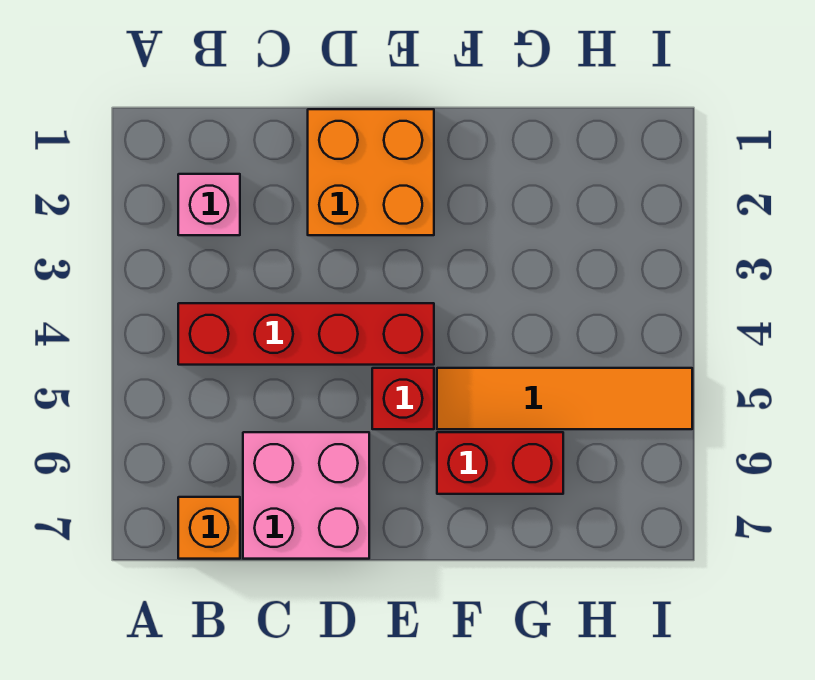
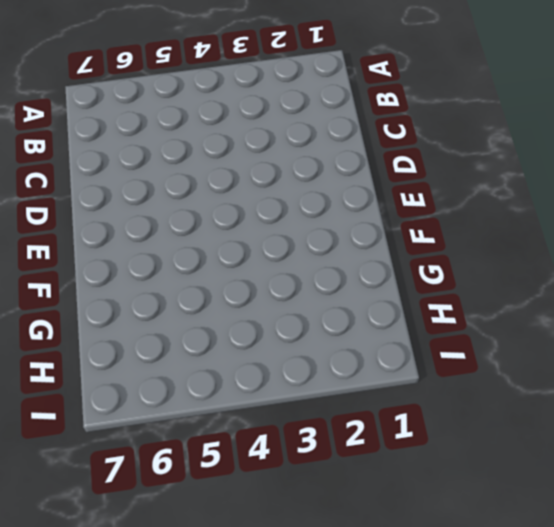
none -> pink 1x1 brick [178,174,240,235]
none -> red 1x4 brick [178,303,434,365]

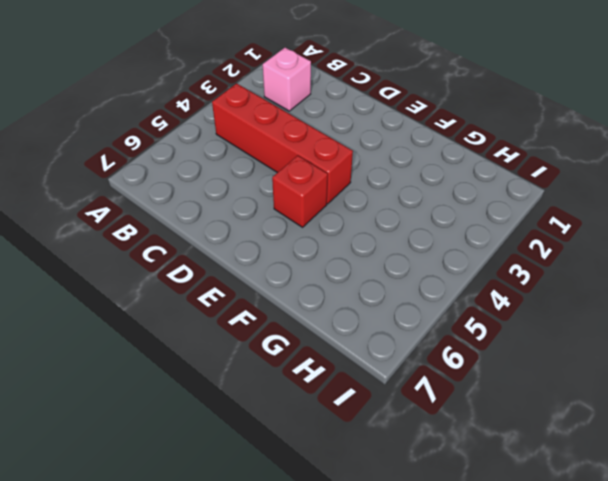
none -> orange 1x1 brick [178,497,240,559]
none -> pink 2x2 brick [243,432,369,559]

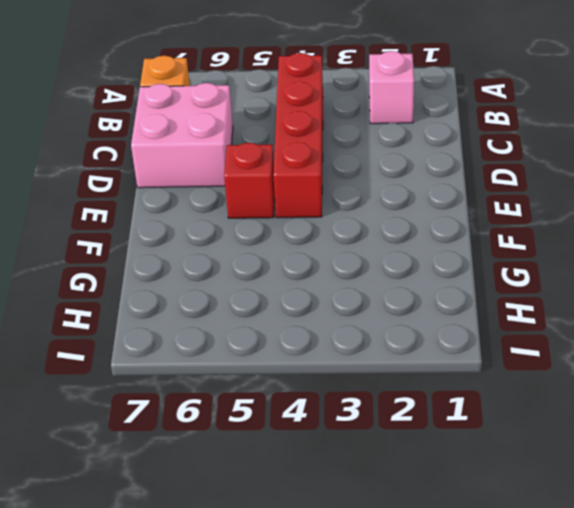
none -> orange 2x2 brick [308,109,434,235]
none -> orange 1x4 tile [437,368,692,429]

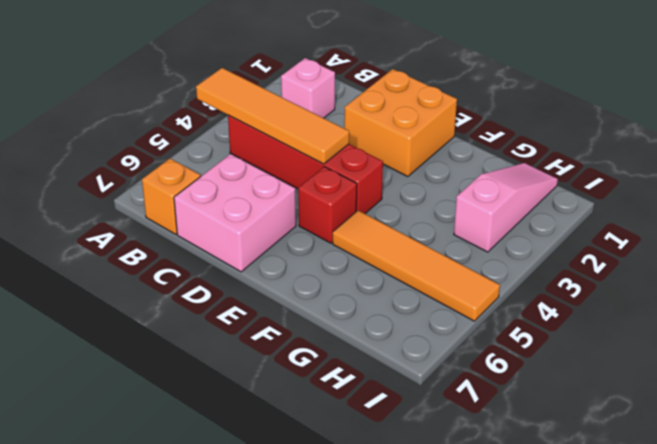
orange 1x4 tile [196,68,349,164] -> none
pink 1x3 slope [454,163,558,252] -> none
none -> red 1x2 brick [437,432,563,494]

